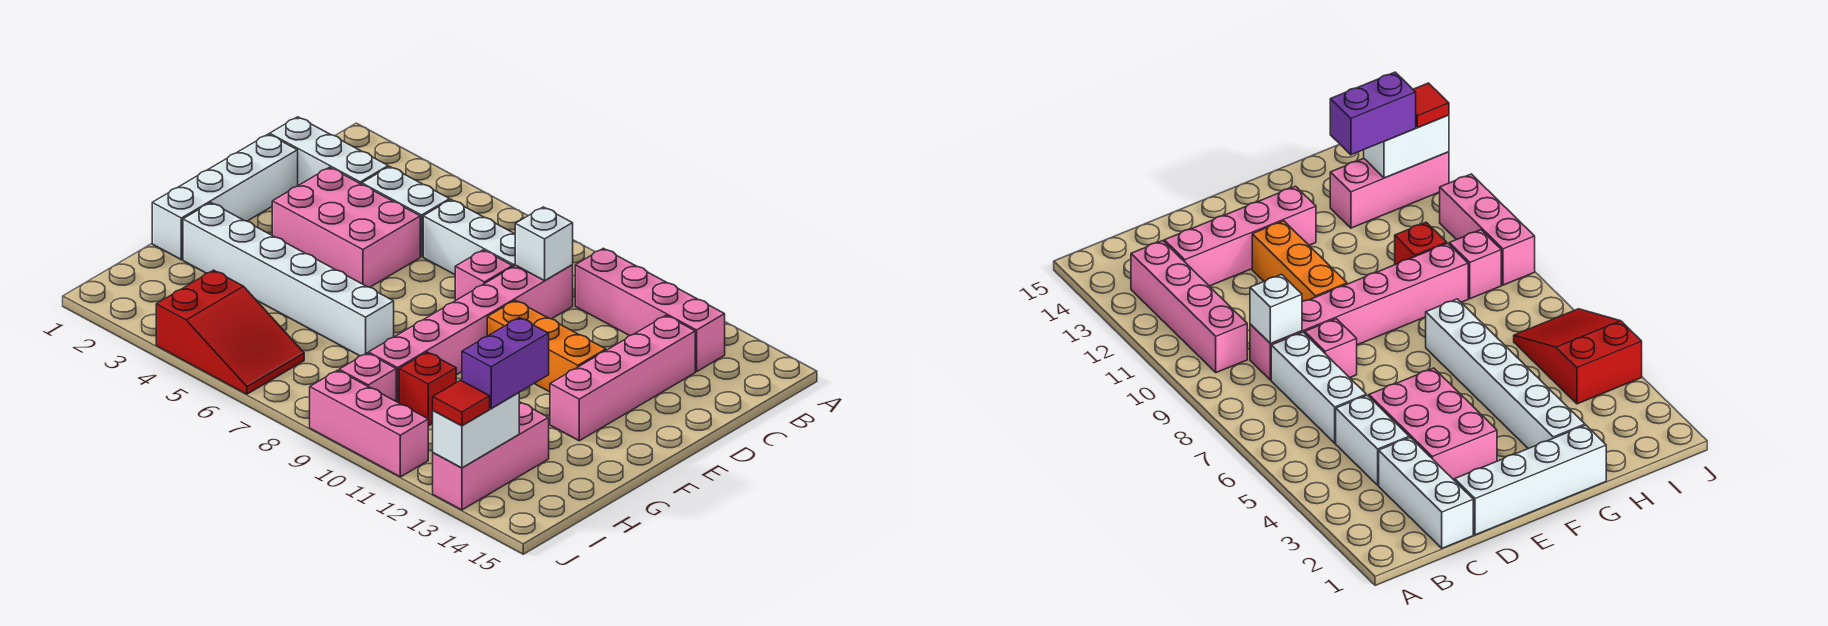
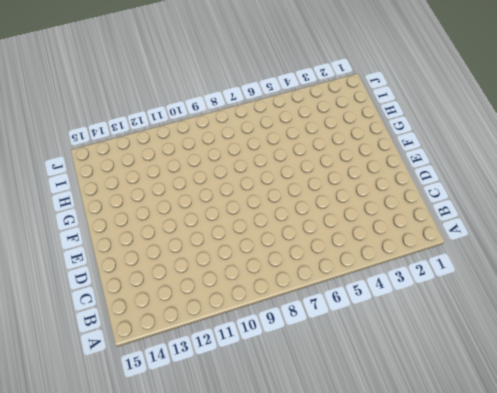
none -> pink 1x4 brick [575,248,725,372]
none -> white 1x3 brick [270,117,388,186]
none -> white 1x2 brick [362,167,450,257]

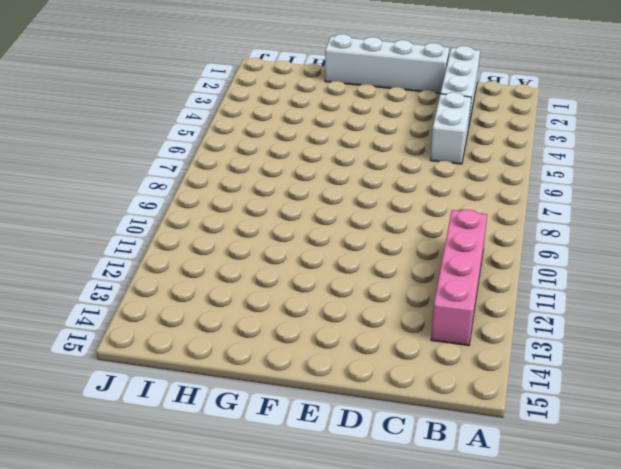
none -> white 1x3 brick [423,200,515,274]
none -> pink 1x6 brick [369,265,573,403]
none -> pink 1x4 brick [550,315,695,441]

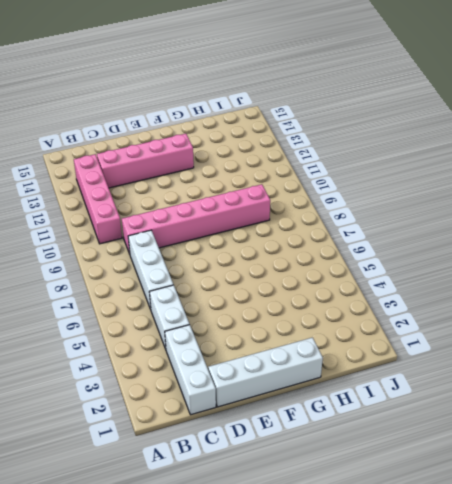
none -> pink 2x3 brick [272,167,420,287]
none -> pink 1x1 brick [455,250,512,301]
none -> orange 1x3 brick [487,300,606,392]

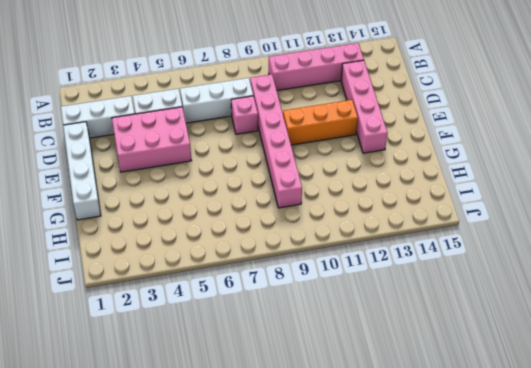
none -> white 1x6 brick [183,203,394,356]
none -> red 1x1 brick [399,352,456,426]
none -> pink 1x3 brick [433,402,549,510]

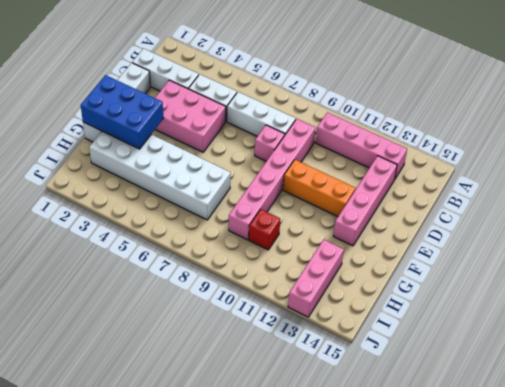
blue 2x3 brick [81,75,164,149] -> none
white 2x6 brick [89,131,231,220] -> white 1x6 brick [183,203,394,356]
none -> red 2x3 slope [156,270,304,394]
none -> pink 1x1 brick [339,353,396,401]
none -> pink 1x3 brick [310,370,428,477]

